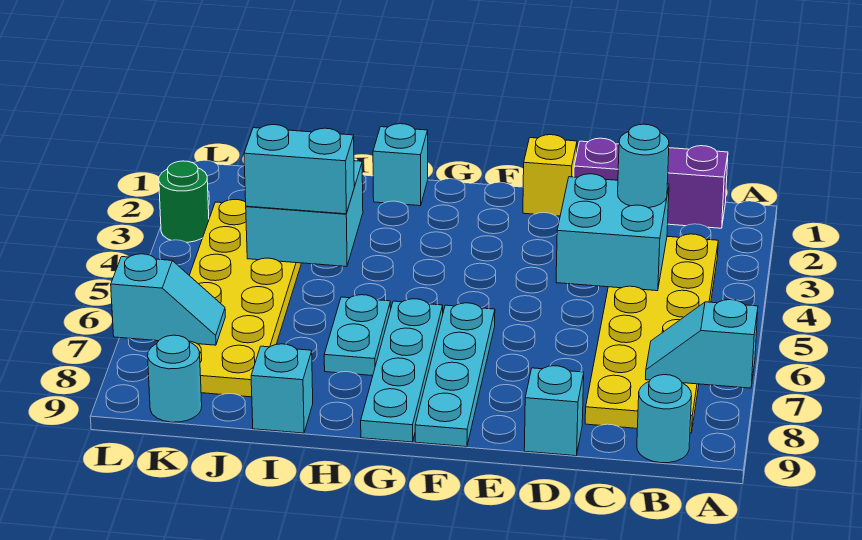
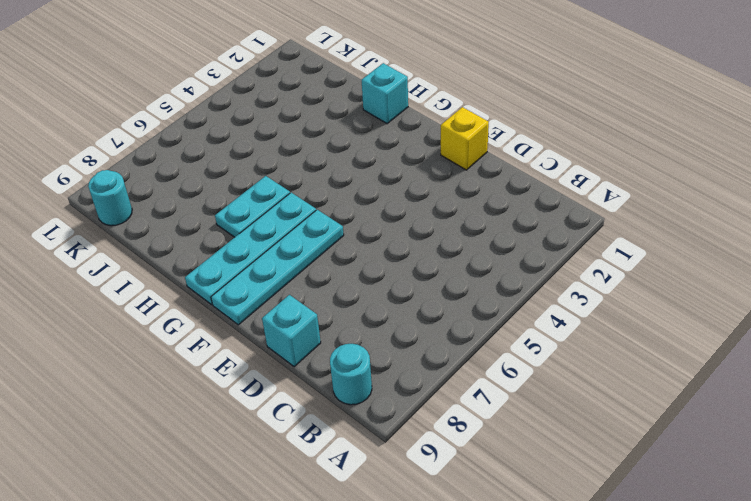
none -> purple 1x3 brick [574,138,728,228]
none -> yellow 2x6 plate [585,234,718,433]
none -> cyan 1x1 brick [251,344,313,433]

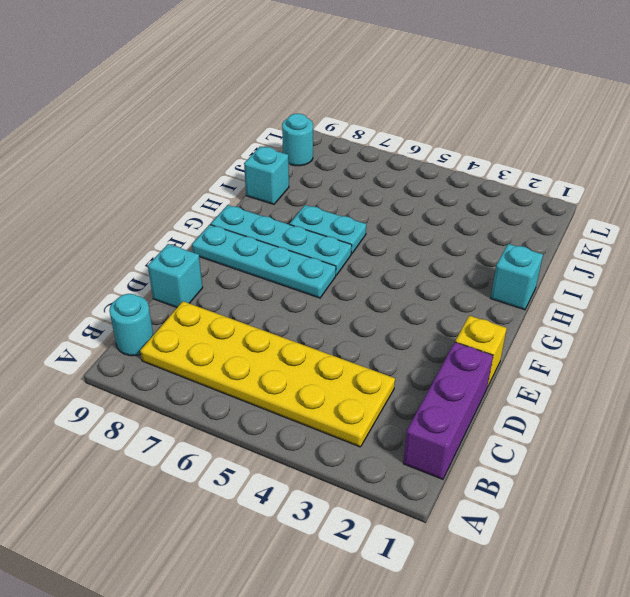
none -> yellow 2x6 plate [189,200,301,397]
none -> green 1x1 round brick [159,161,209,242]
none -> cyan 1x2 slope [646,300,758,388]

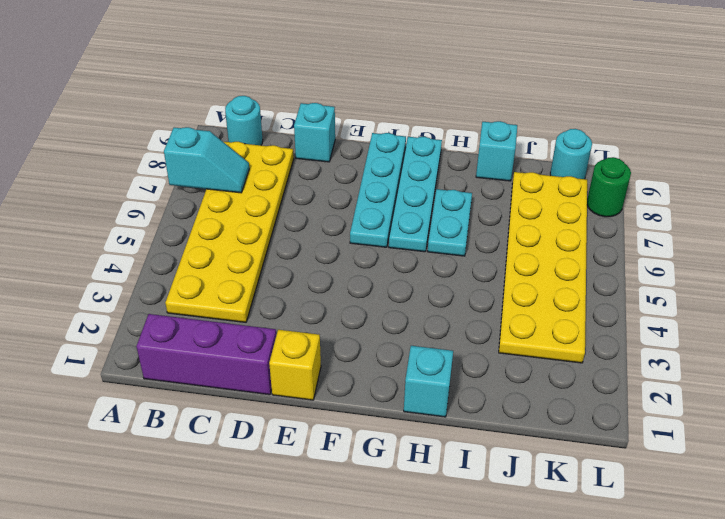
green 1x1 round brick [587,157,631,217] -> green 1x1 round brick moved to [159,161,209,242]
none -> cyan 2x2 brick [556,174,669,291]
none -> cyan 2x2 brick [246,161,363,267]
none -> cyan 1x2 slope [111,254,225,345]

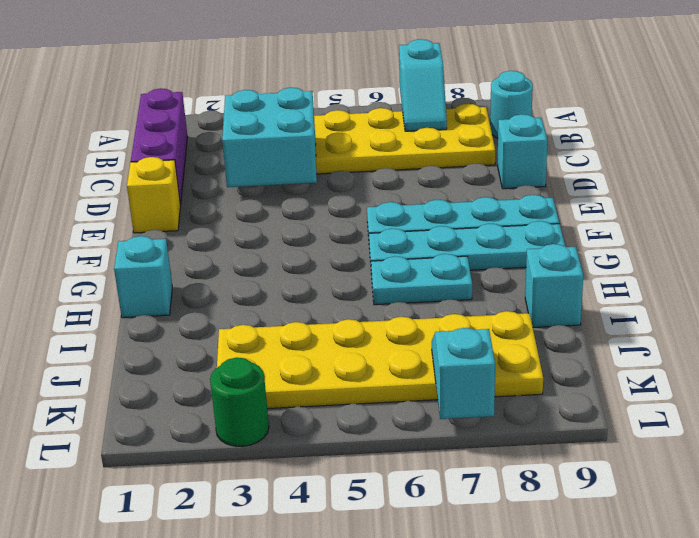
none -> cyan 1x1 round brick [148,335,202,422]
none -> cyan 2x2 brick [246,161,363,267]
none -> cyan 1x1 round brick [618,124,669,208]

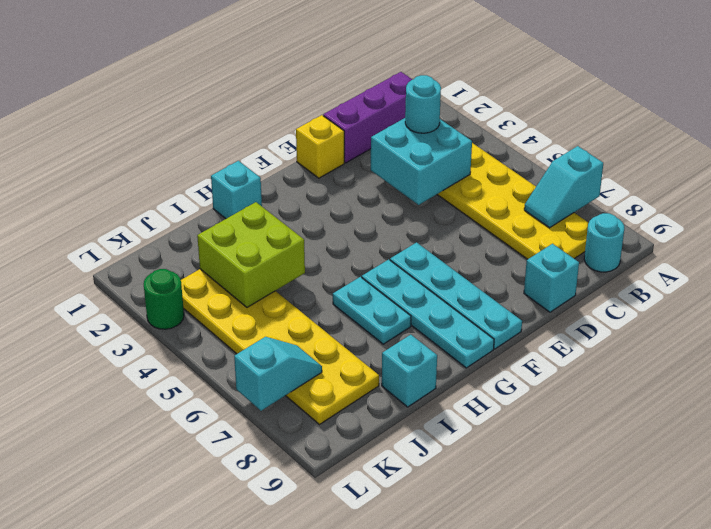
lime 2x2 brick [197,202,305,307] -> cyan 2x2 brick [246,161,363,267]
none -> cyan 1x1 round brick [148,335,202,422]
none -> cyan 1x2 brick [244,125,354,214]

